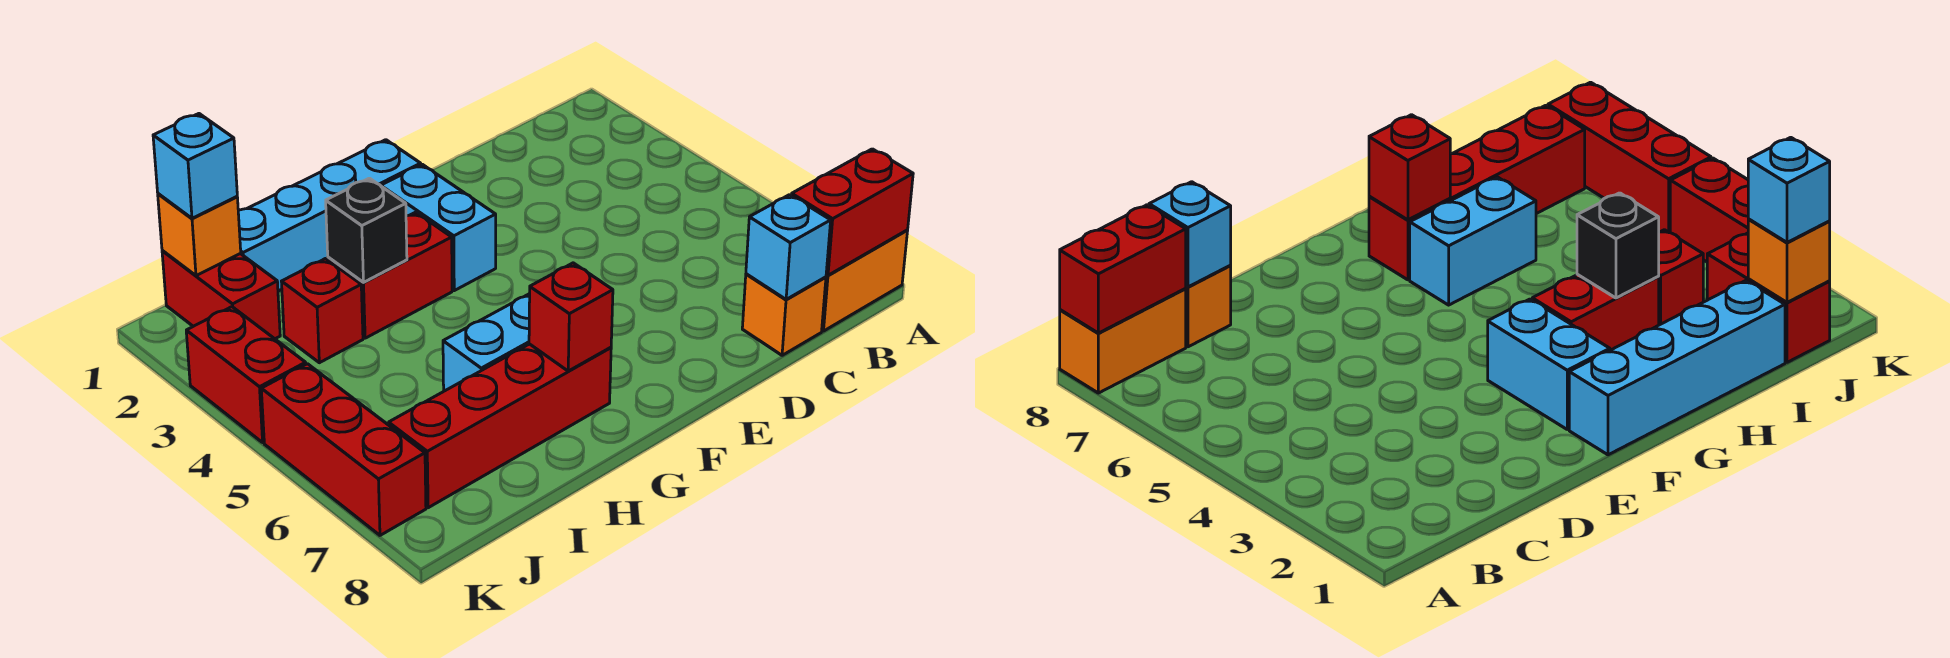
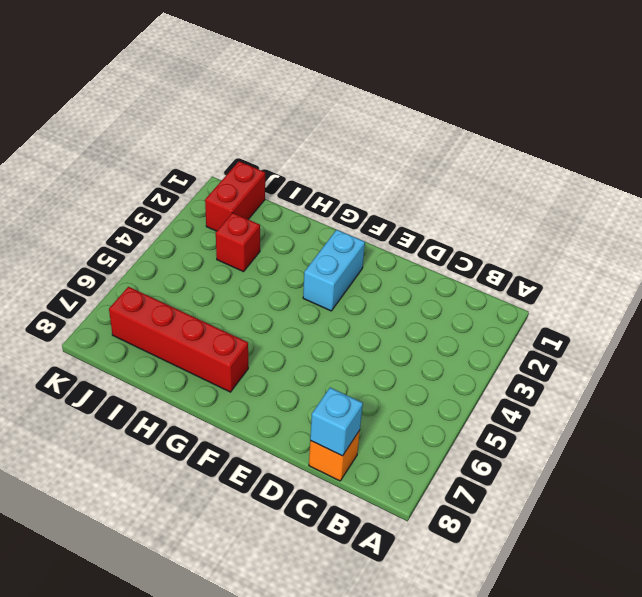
none -> orange 1x2 brick [822,230,908,331]
none -> cyan 1x4 brick [238,140,421,291]
none -> red 1x2 brick [328,212,452,338]

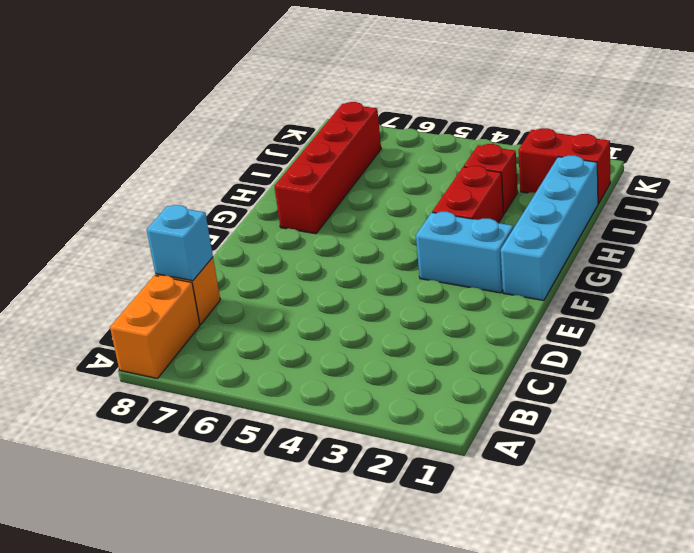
none -> cyan 1x2 brick [443,294,530,391]
none -> red 1x2 brick [186,307,306,442]
none -> red 1x3 brick [261,364,426,535]

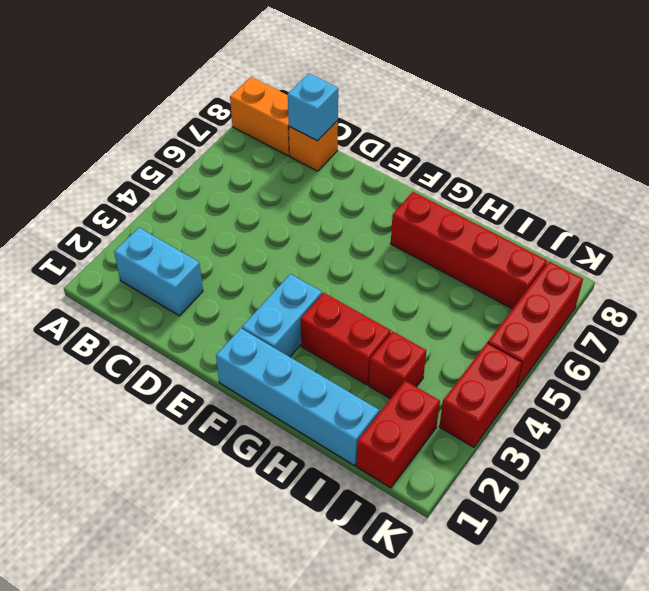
cyan 1x2 brick [114,228,203,316] -> cyan 1x2 brick moved to [443,294,530,391]
none -> red 1x2 brick [792,149,913,275]
none -> red 1x1 brick [529,263,613,371]
none -> black 1x1 brick [326,178,407,282]

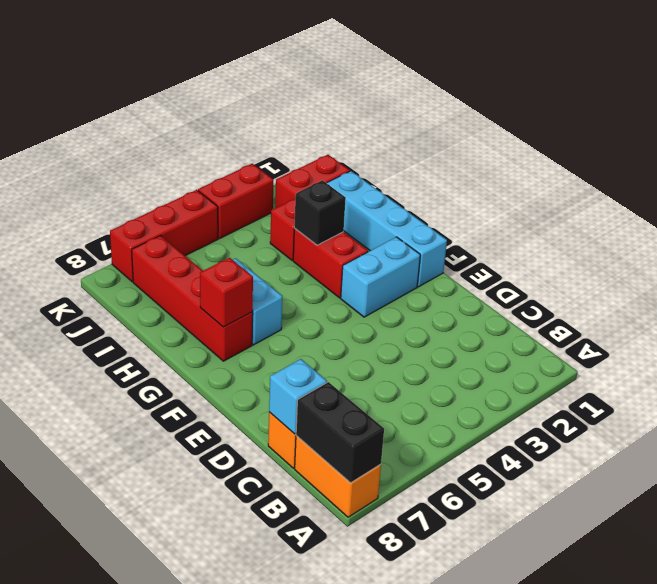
black 1x2 brick [296,382,384,483] -> red 1x2 brick [792,149,913,275]
none -> orange 1x1 brick [158,194,241,276]
none -> cyan 1x1 brick [153,114,237,218]

